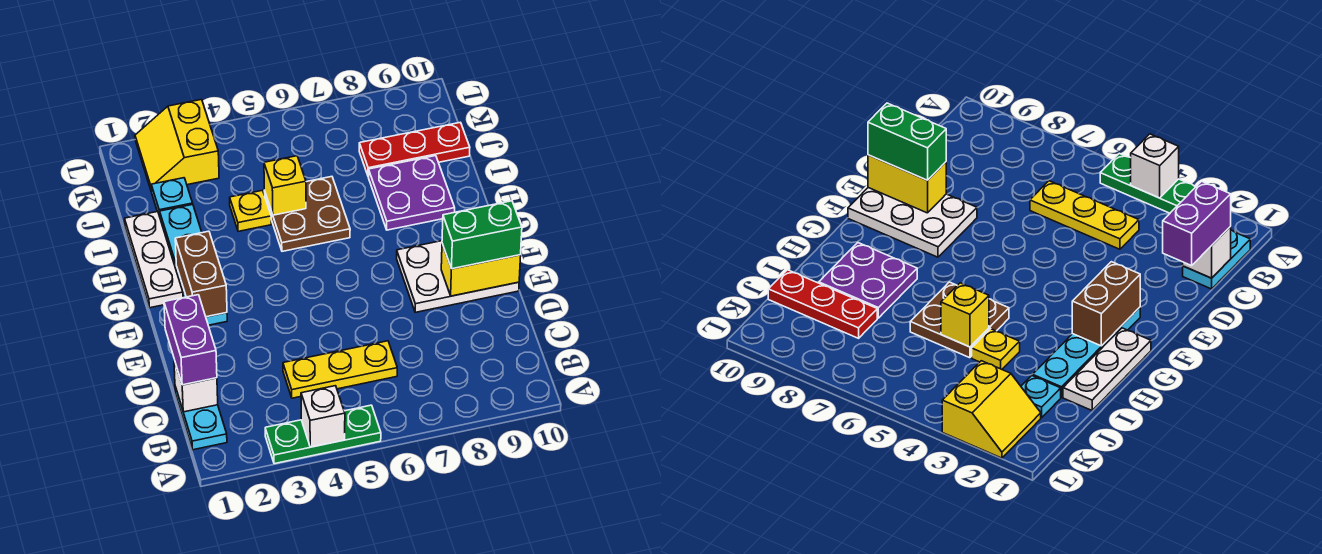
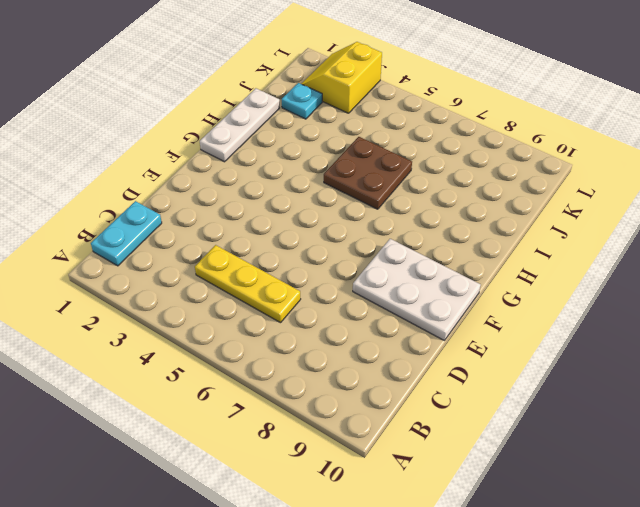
none -> green 1x3 plate [265,405,381,464]
none -> cyan 1x4 plate [160,204,227,325]
none -> purple 2x2 plate [369,156,455,230]

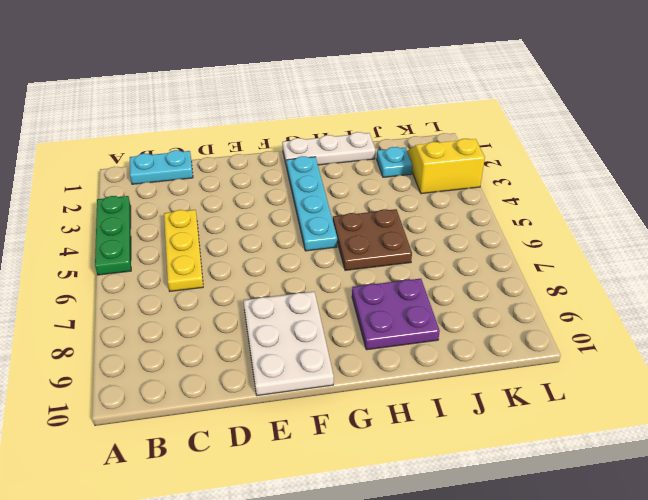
cyan 1x4 plate [287,156,337,251] -> cyan 1x4 plate turned to [160,204,227,325]
none -> yellow 1x1 plate [230,190,271,231]
none -> red 1x3 plate [359,122,470,177]
none -> white 1x1 brick [301,386,345,447]

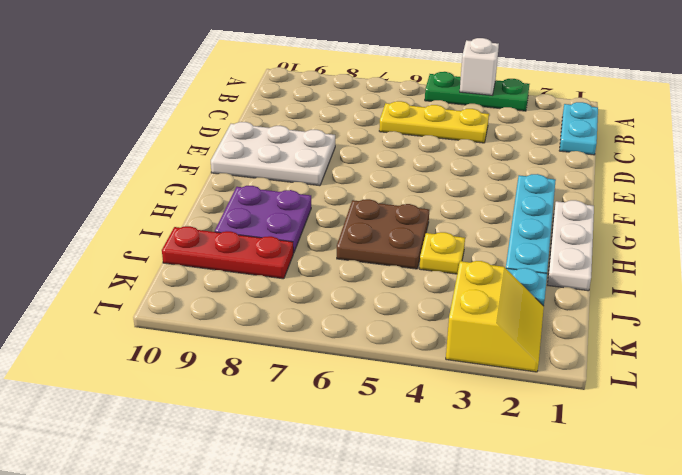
none -> white 1x1 brick [174,360,218,412]
none -> yellow 1x2 brick [441,244,521,296]
none -> brown 1x2 brick [175,231,227,317]

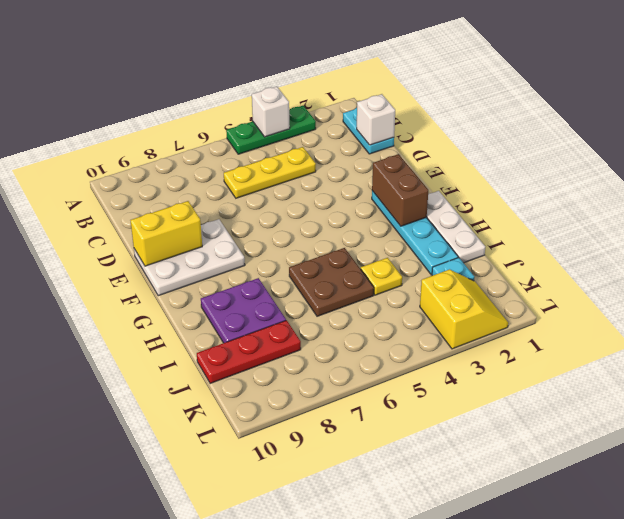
none -> yellow 1x1 brick [264,156,306,215]
none -> purple 1x2 brick [164,295,217,385]
none -> green 1x2 brick [442,201,522,269]

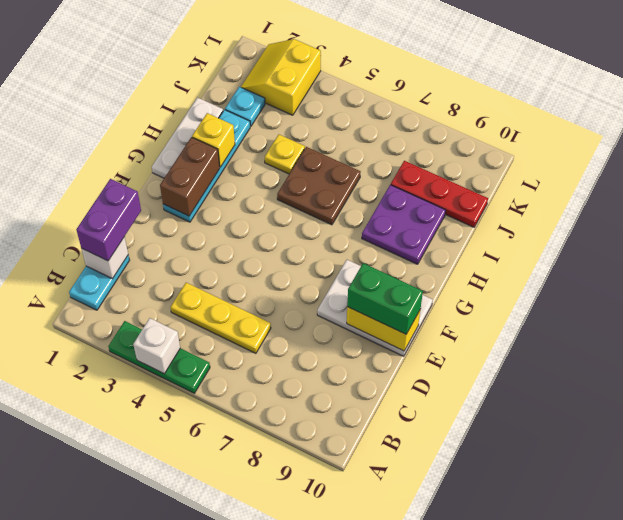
yellow 1x1 brick [192,113,235,167] -> yellow 1x1 brick moved to [264,156,306,215]

